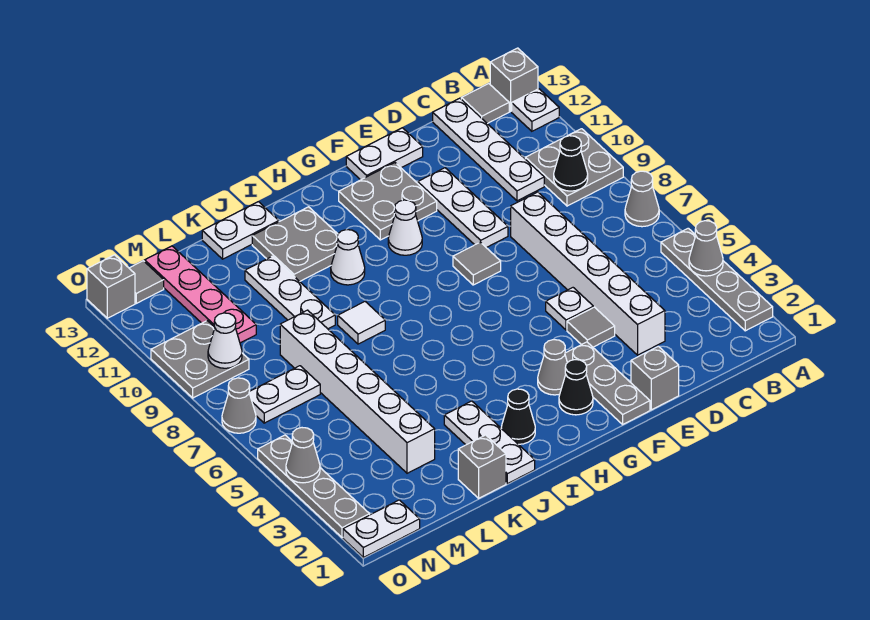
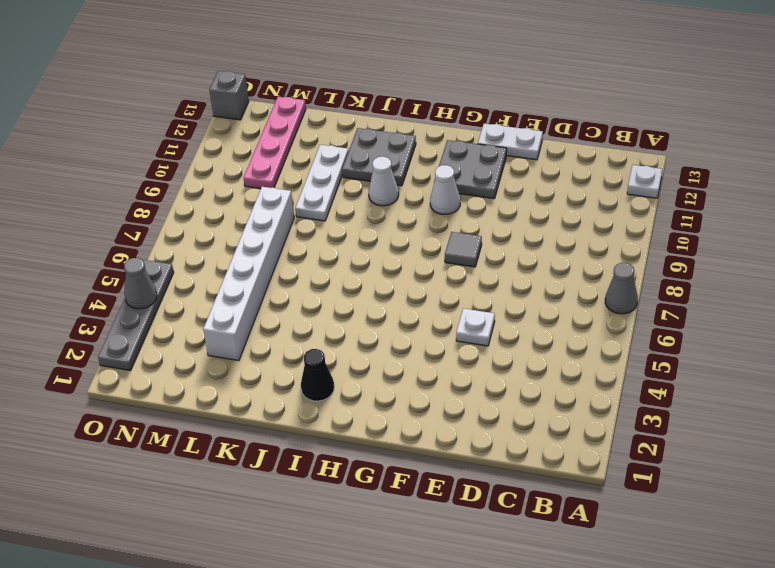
none -> grey 1x4 plate [661,228,773,331]
none -> grey 2x2 plate [525,129,623,206]
none -> grey 1x1 brick [490,48,538,111]
none -> grey 1x1 tile [461,84,509,124]

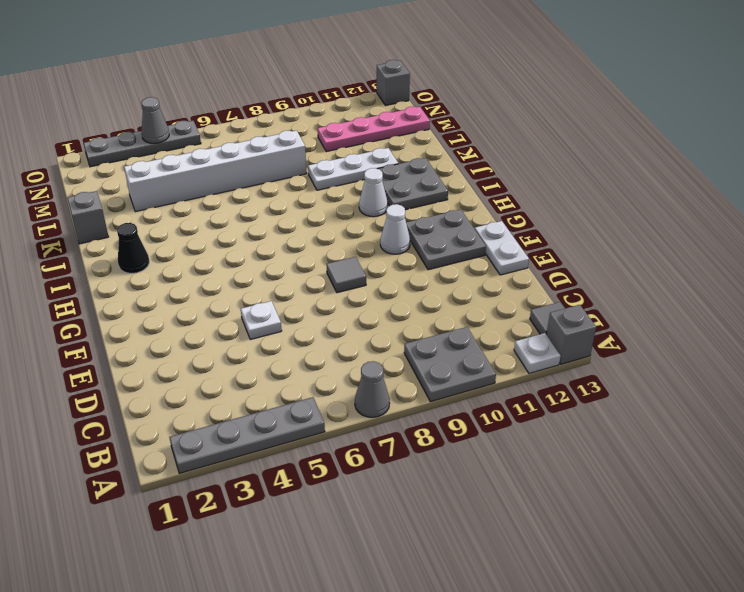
none -> white 1x4 plate [433,98,544,201]
none -> white 1x6 brick [511,192,665,355]
none -> grey 1x1 brick [631,346,679,410]
none -> grey 1x1 tile [567,307,615,347]

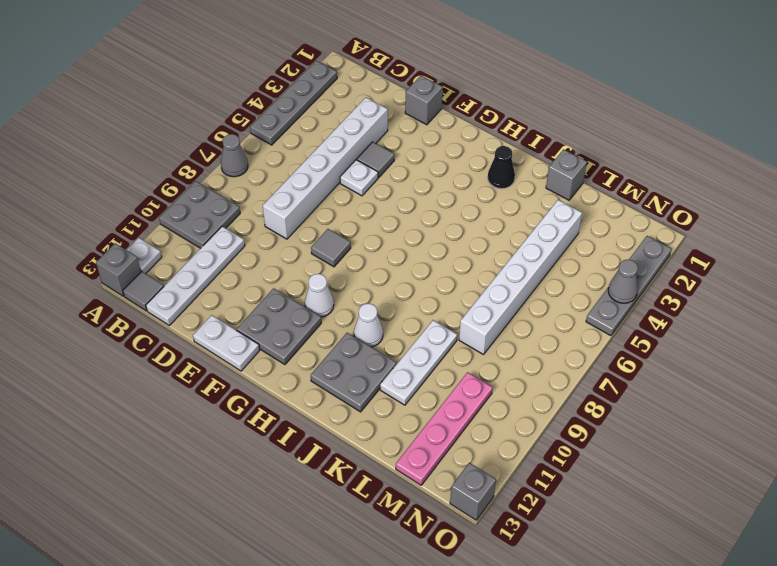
none -> white 1x3 plate [418,168,508,248]
none -> grey 1x3 plate [565,342,650,424]
none -> black 1x1 cone [559,360,593,415]
none -> grey 1x1 cone [538,340,567,395]

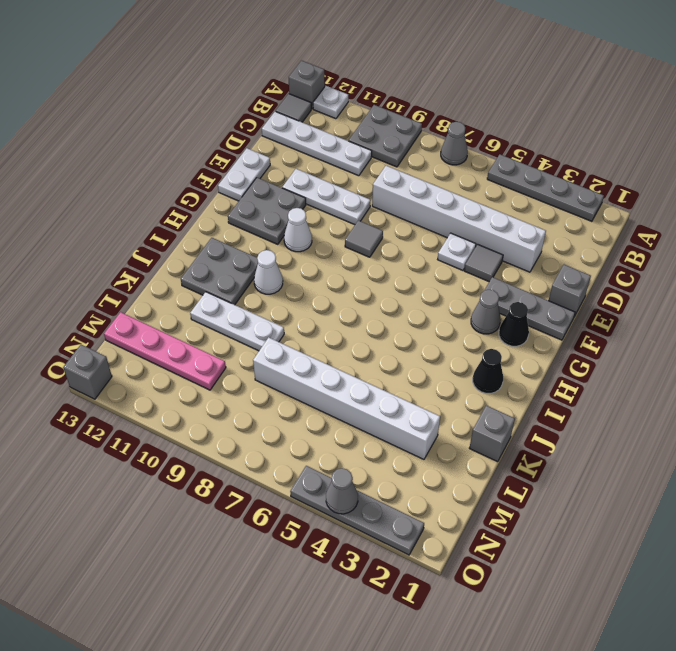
none -> white 1x3 plate [444,401,535,484]
none -> white 1x1 tile [338,302,385,344]
none -> white 1x2 plate [202,202,279,259]
none -> white 1x2 plate [249,366,320,423]

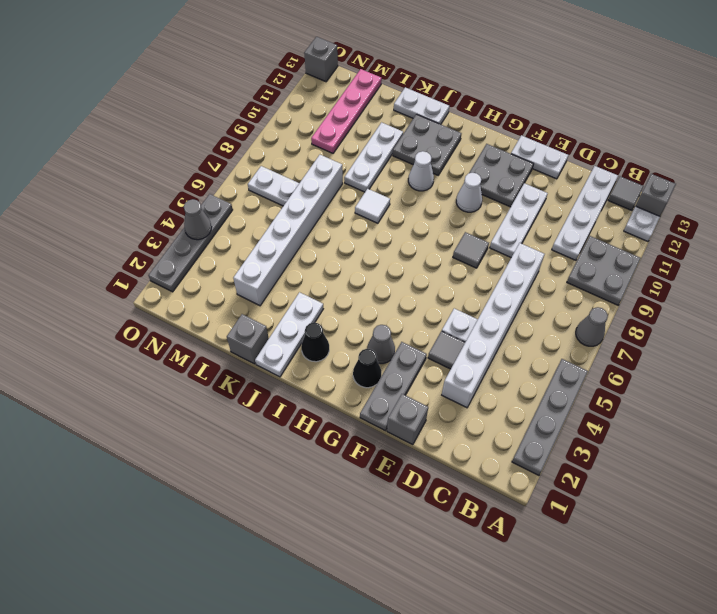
none -> white 1x2 plate [343,500,420,558]
none -> grey 2x2 plate [151,321,249,398]
none -> grey 1x1 tile [129,261,164,303]
none -> grey 1x1 cone [222,378,256,433]

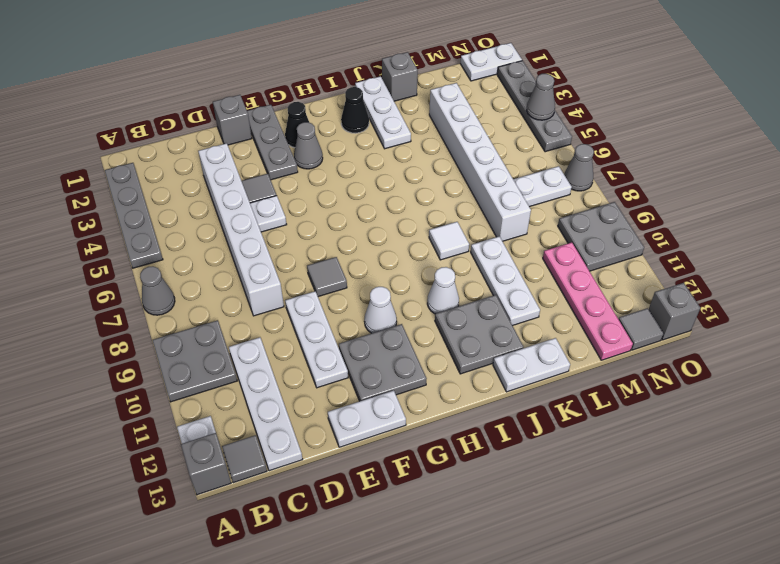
none -> grey 1x1 cone [689,221,723,276]
none -> black 1x1 cone [554,136,588,191]
none -> white 1x1 cone [208,313,242,368]

